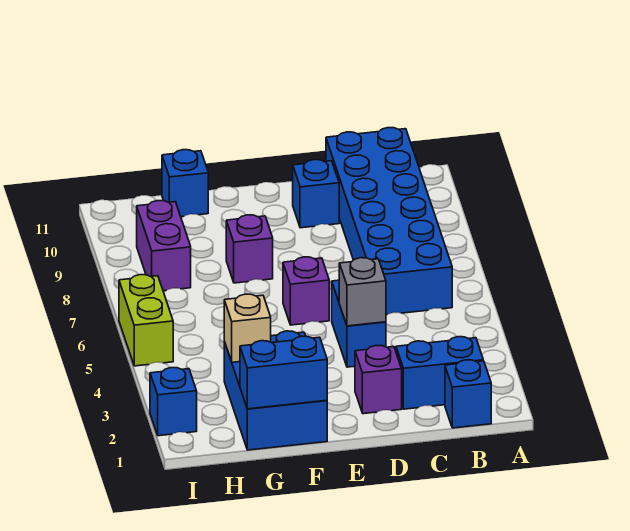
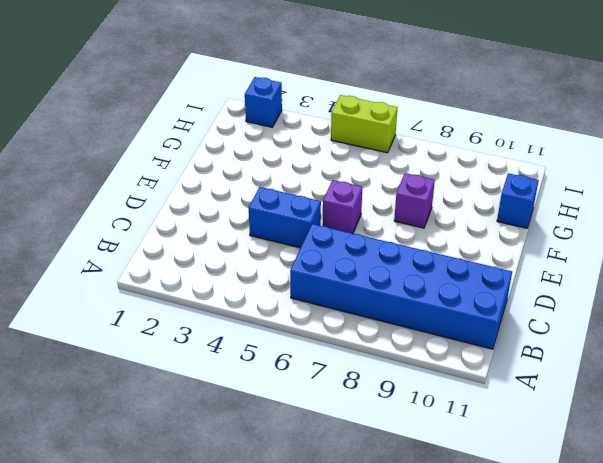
none -> blue 1x1 brick [445,360,491,428]
none -> blue 1x2 brick [396,337,483,409]
none -> purple 1x1 brick [355,345,402,414]

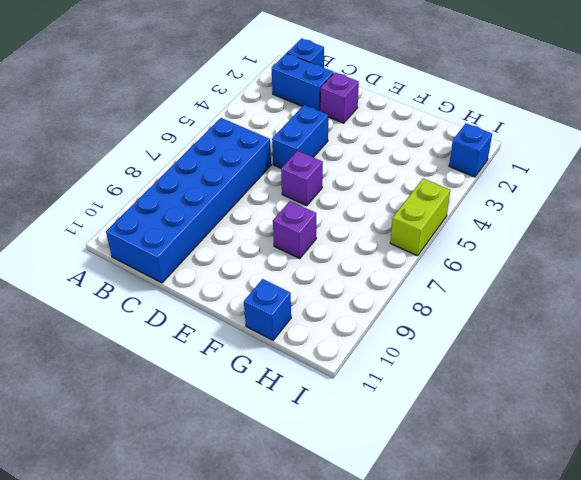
none -> blue 1x1 brick [293,160,339,228]
none -> blue 2x3 brick [224,331,327,450]
none -> purple 1x2 brick [137,201,191,291]

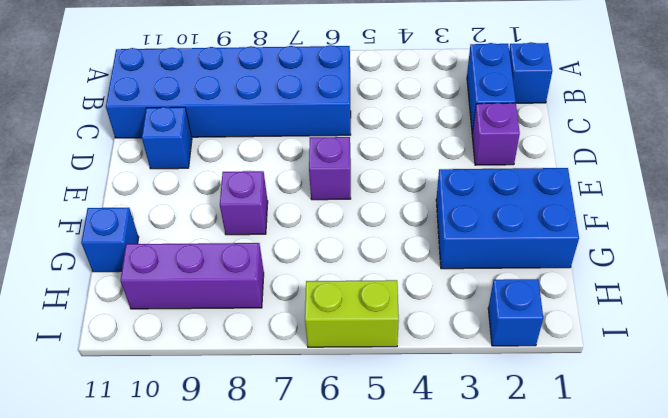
purple 1x3 brick [121,243,264,309] -> purple 1x2 brick [137,201,191,291]
none -> blue 1x2 brick [332,280,386,367]
none -> grey 1x1 brick [339,258,386,326]
none -> blue 1x2 brick [240,336,327,409]

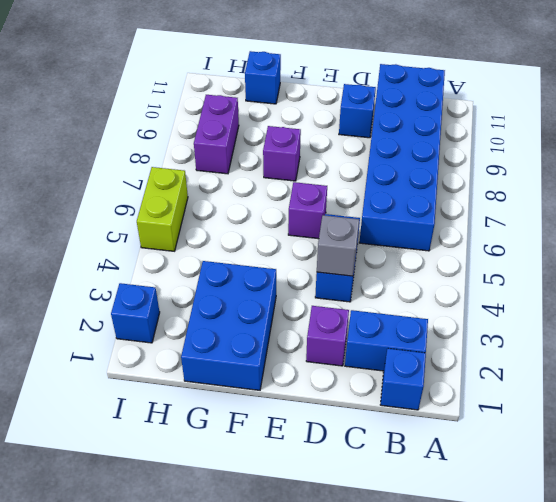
none -> blue 1x2 brick [240,336,327,409]
none -> tan 1x1 brick [224,294,271,362]

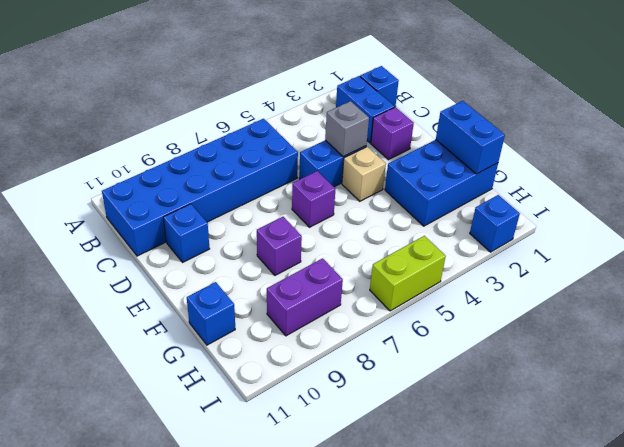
tan 1x1 brick [342,147,386,201] -> tan 1x1 brick moved to [224,294,271,362]

